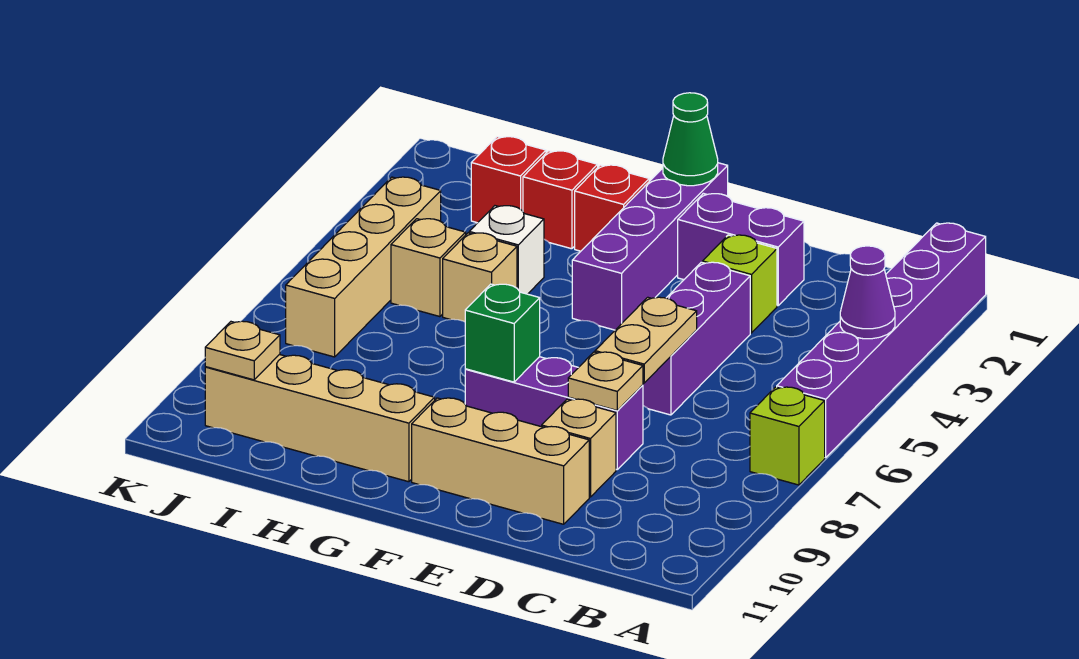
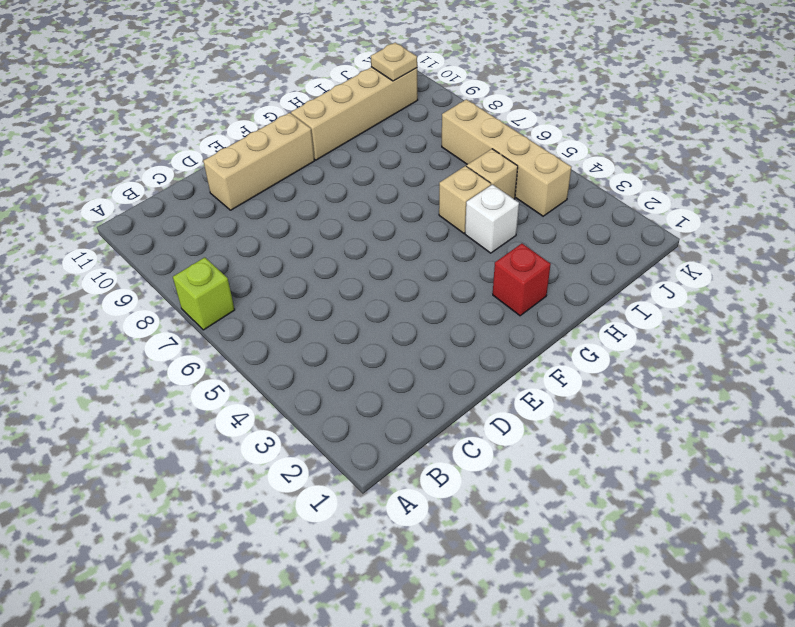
none -> purple 1x6 brick [777,223,986,458]
none -> purple 1x2 brick [678,193,804,306]
none -> lime 1x1 brick [702,235,777,333]

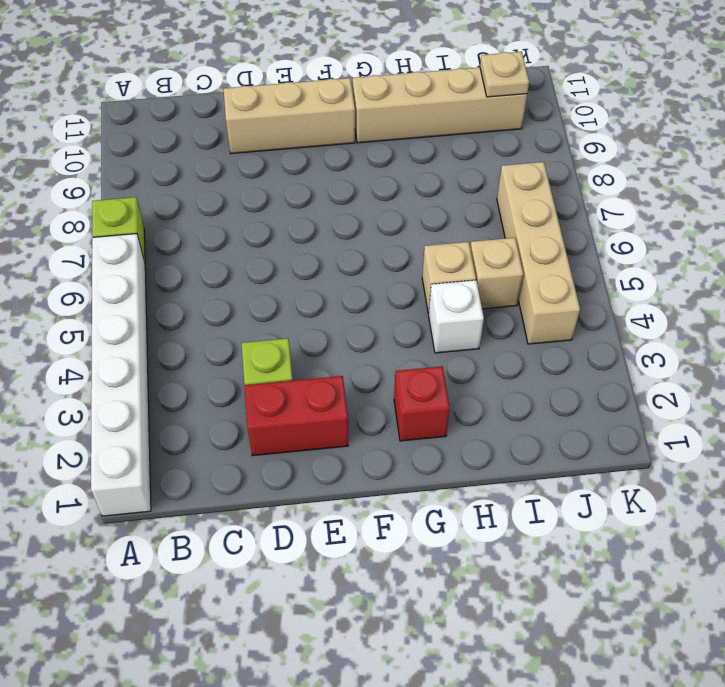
white 1x6 brick [91,234,151,516] -> purple 1x6 brick [777,223,986,458]
red 1x2 brick [245,376,348,456] -> purple 1x2 brick [678,193,804,306]
none -> purple 1x3 brick [643,262,750,415]
none -> purple 1x3 brick [465,357,643,470]
none -> tan 1x1 brick [542,399,616,497]

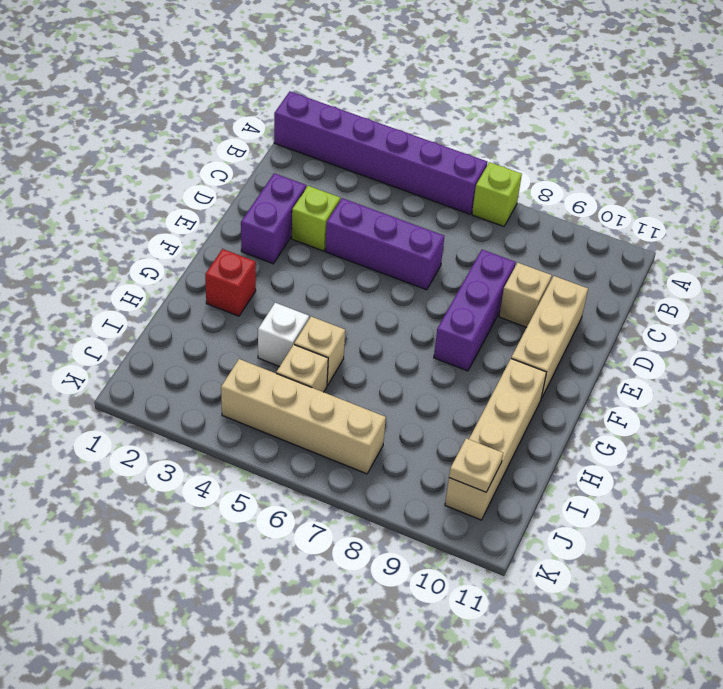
none -> purple 1x4 brick [572,163,728,330]
none -> red 1x1 brick [523,151,598,249]
none -> red 1x1 brick [471,137,546,223]

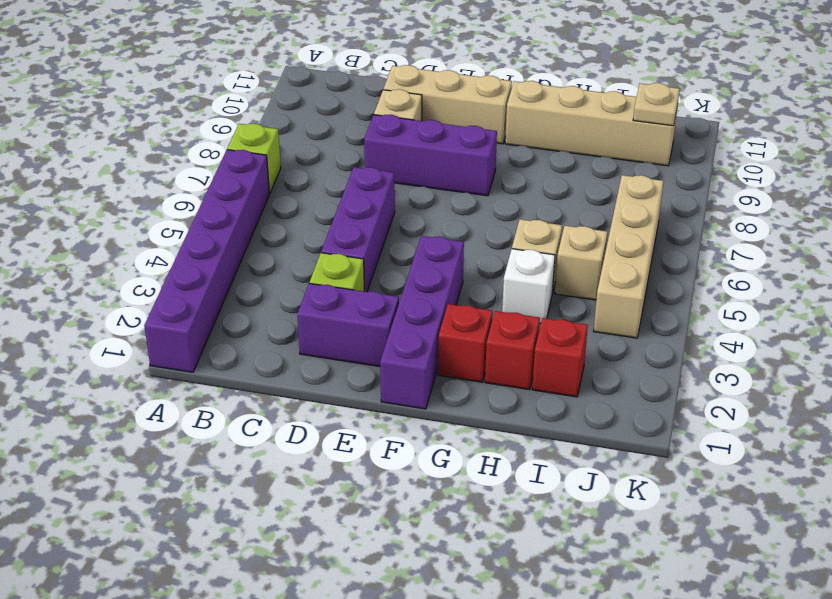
none -> purple 1x1 cone [840,246,895,339]
none -> tan 1x2 plate [595,297,697,383]
none -> tan 1x1 plate [568,352,643,410]

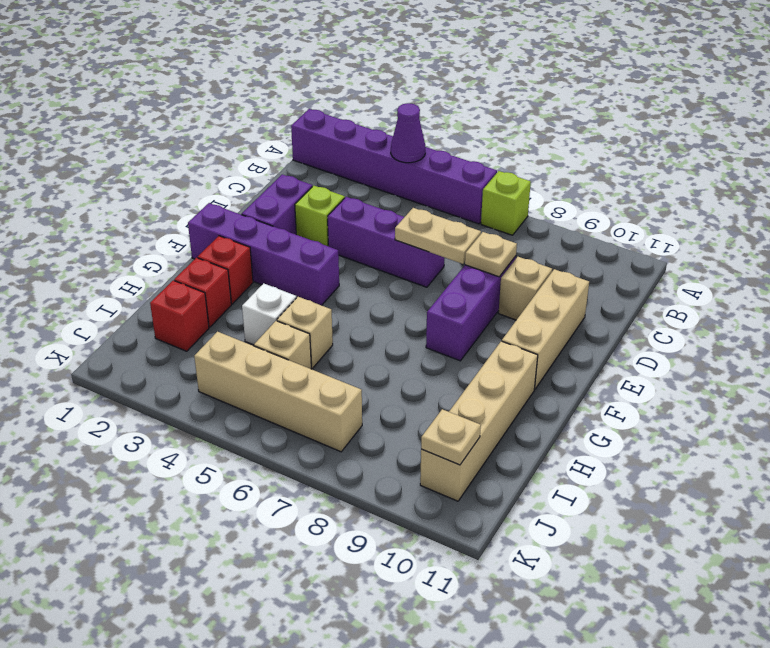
none -> green 1x1 cone [663,93,718,186]
none -> green 1x1 brick [465,284,540,382]

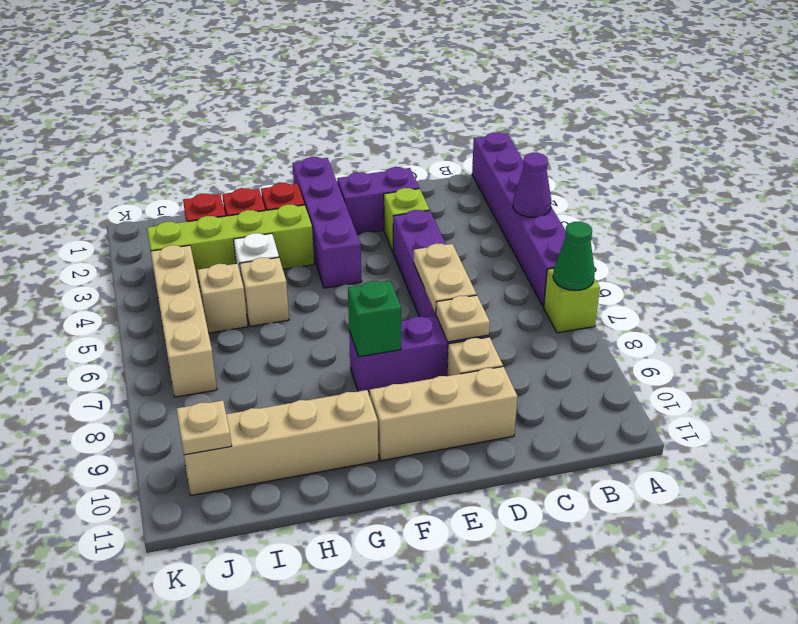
green 1x1 cone [553,222,595,290] -> green 1x1 cone moved to [663,93,718,186]
lime 1x4 brick [147,205,314,282] -> none

